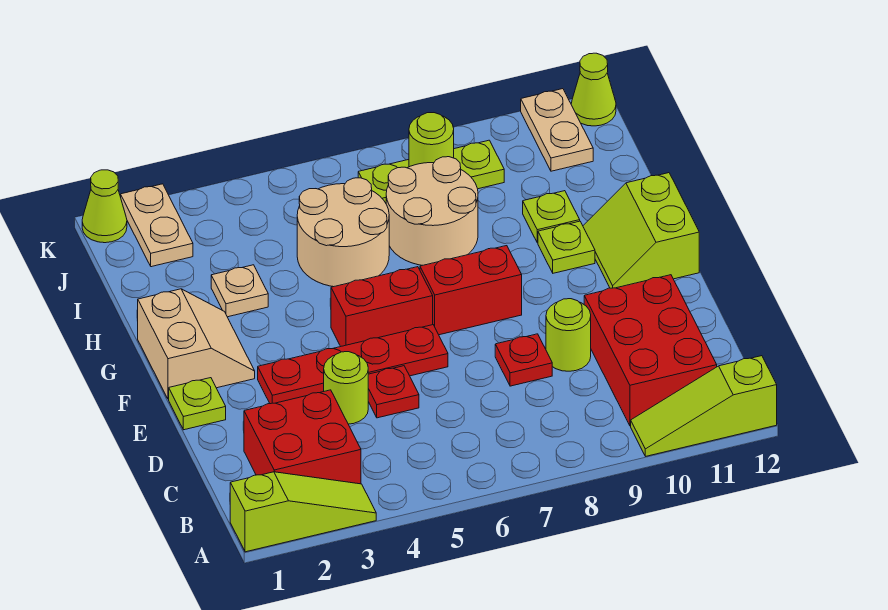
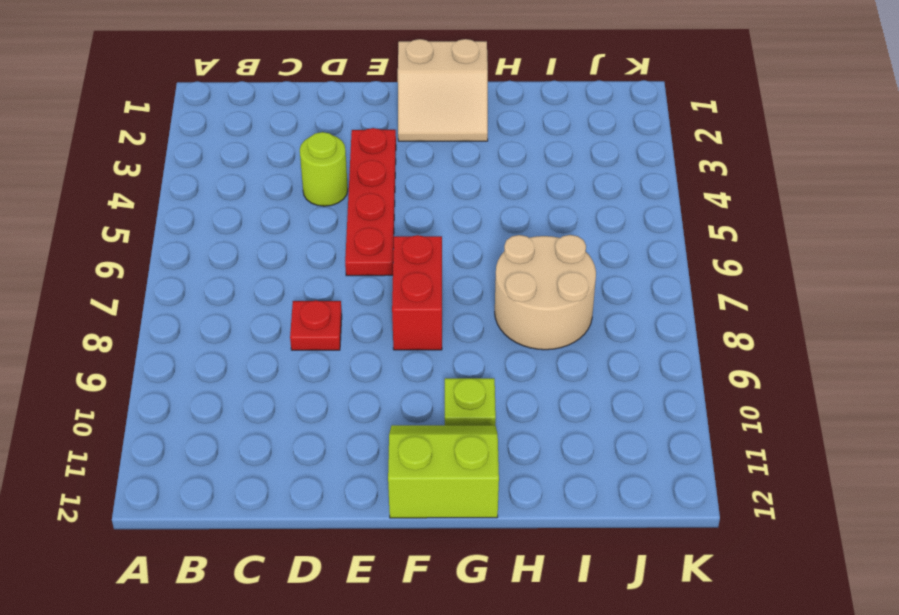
none -> lime 1x3 slope [230,472,376,552]
none -> lime 1x3 slope [631,356,777,456]
none -> red 2x2 brick [244,390,361,484]

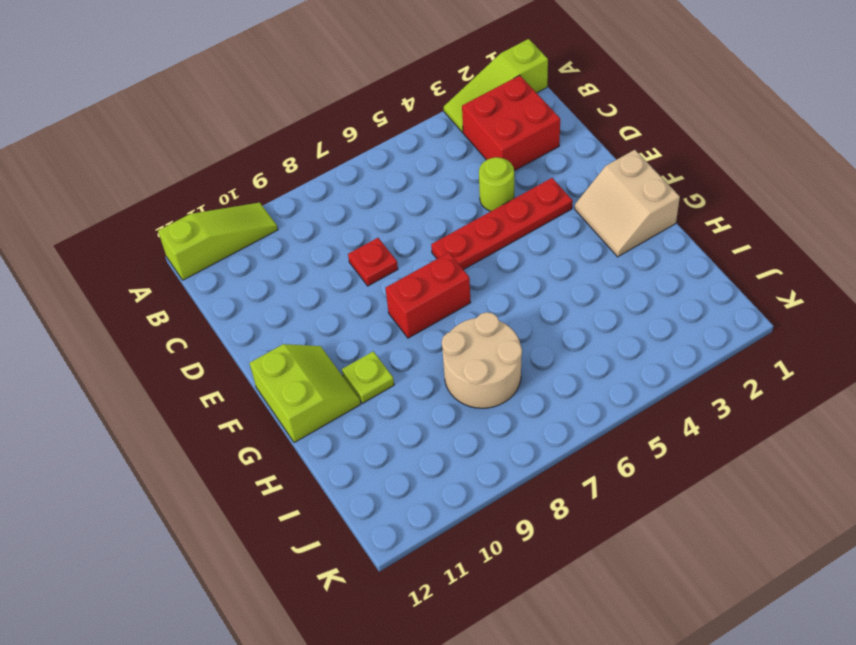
none -> red 2x3 brick [584,275,717,426]
none -> red 1x1 plate [368,366,419,418]
none -> lime 1x1 round brick [546,299,591,371]

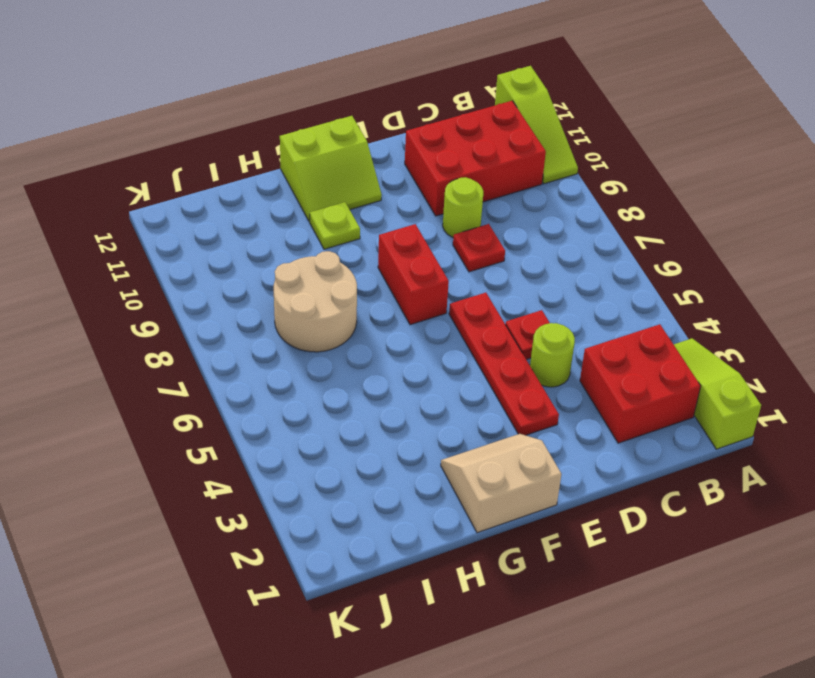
none -> lime 1x1 plate [169,378,226,430]
none -> red 1x2 brick [331,267,433,346]
none -> tan 1x1 plate [211,265,268,317]

